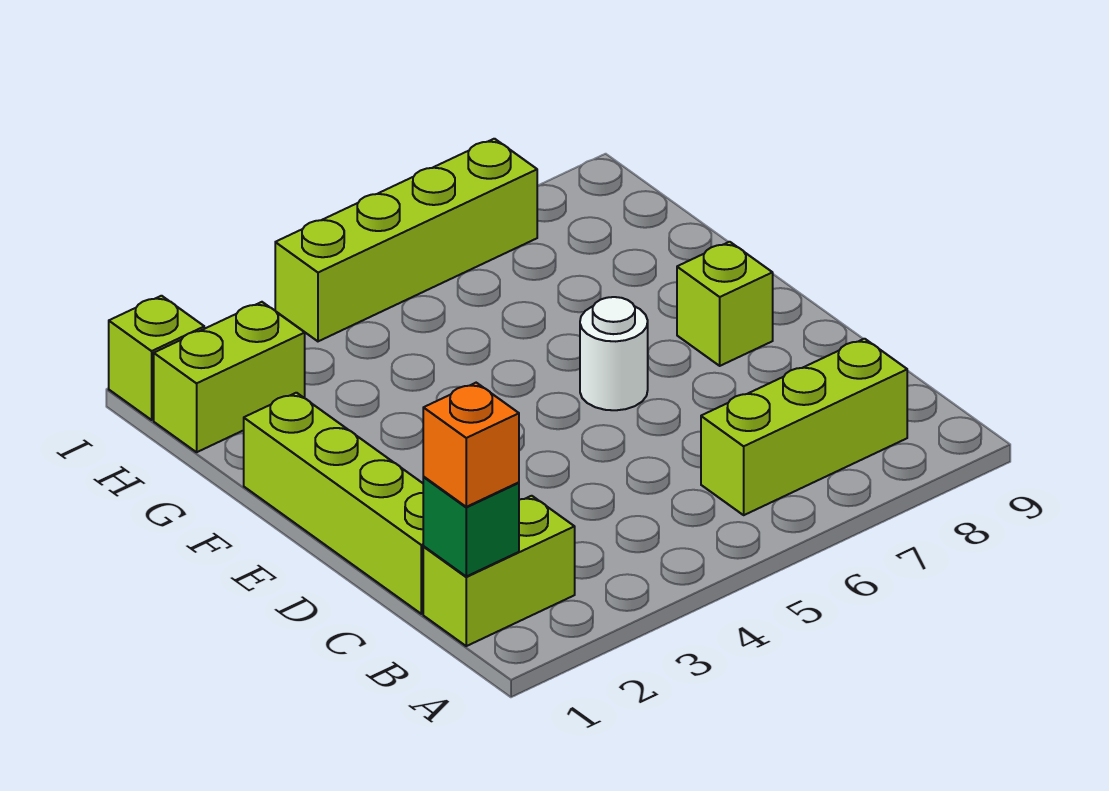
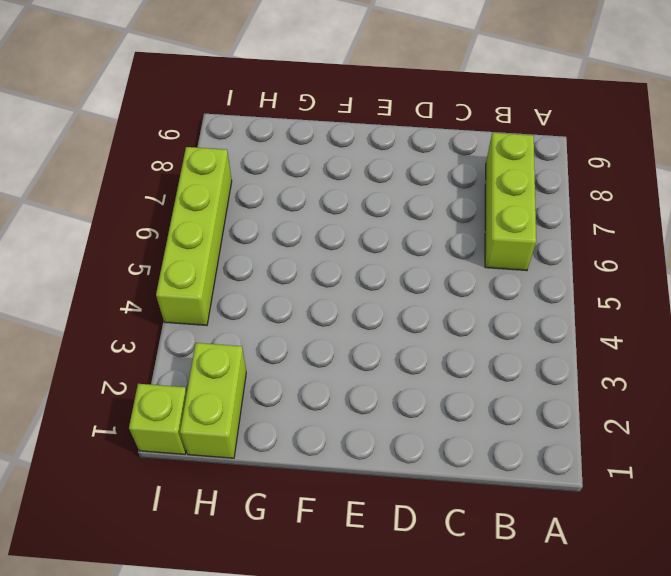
none -> lime 1x2 brick [423,496,575,646]
none -> lime 1x4 brick [244,393,424,614]

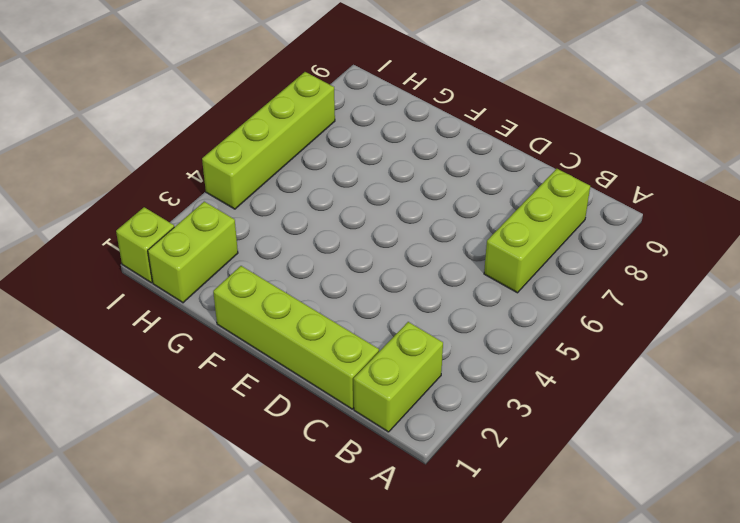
none -> white 1x1 round brick [580,297,648,410]
none -> lime 1x1 brick [677,242,773,366]

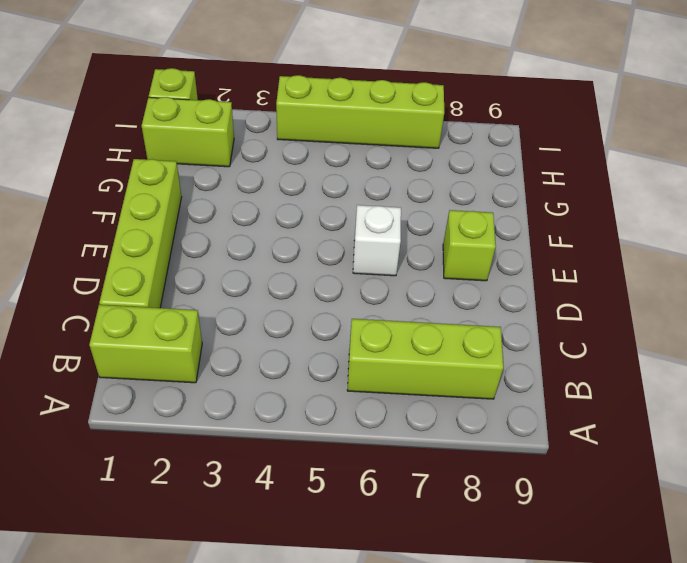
white 1x1 brick [353,205,401,276] -> white 1x1 round brick [580,297,648,410]
none -> green 1x1 brick [423,477,519,576]
none -> orange 1x1 brick [423,383,519,507]

